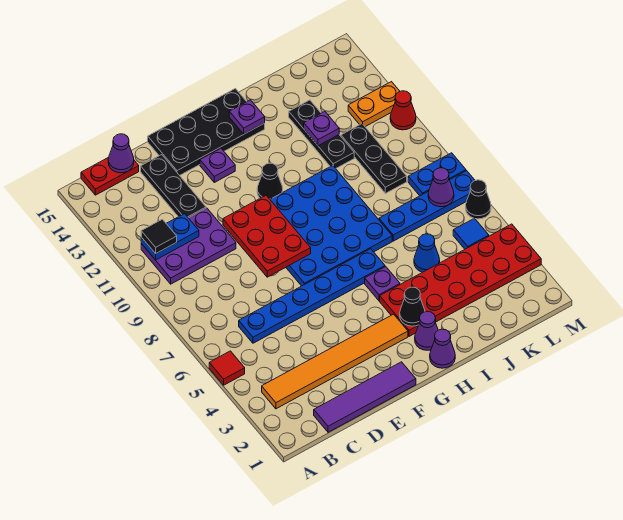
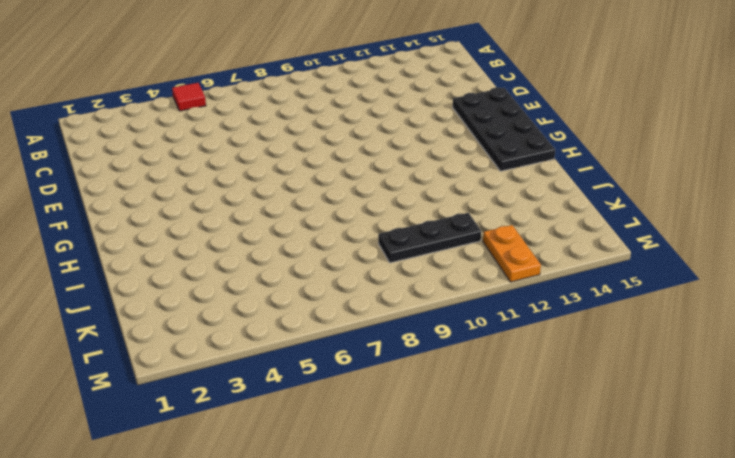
none -> orange 1x6 tile [262,314,408,409]
none -> purple 2x3 plate [141,208,236,284]
none -> red 1x2 plate [81,157,139,195]
none -> purple 1x4 tile [314,362,416,432]

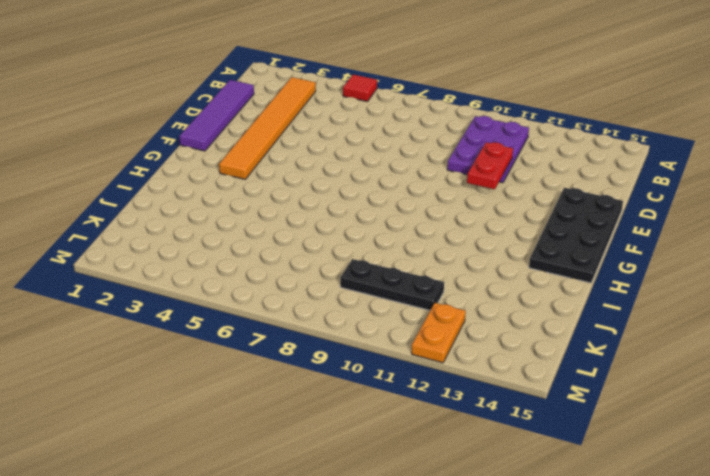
red 1x2 plate [467,142,513,189] -> red 1x2 plate moved to [81,157,139,195]
none -> blue 1x6 plate [239,249,385,343]
none -> black 1x3 plate [141,155,206,218]
none -> blue 4x4 plate [270,165,392,286]
none -> purple 1x1 plate [200,148,235,182]

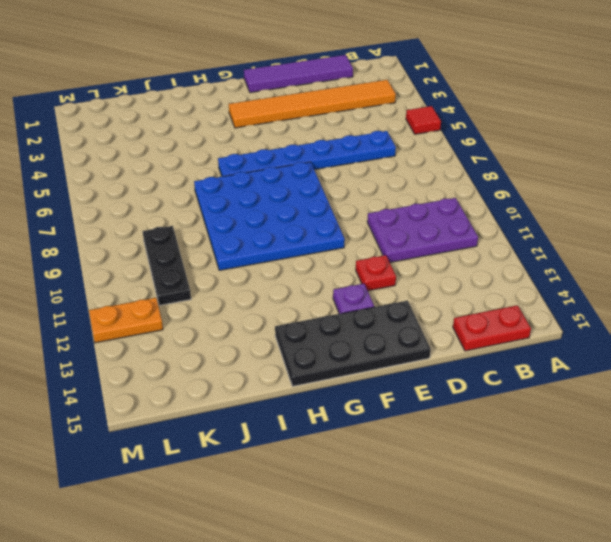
red 1x1 plate [356,255,396,291] -> none
none -> black 1x3 plate [141,155,206,218]
none -> black 1x1 cone [257,163,283,199]
none -> purple 1x1 cone [430,329,455,368]
none -> purple 1x1 cone [415,311,438,350]

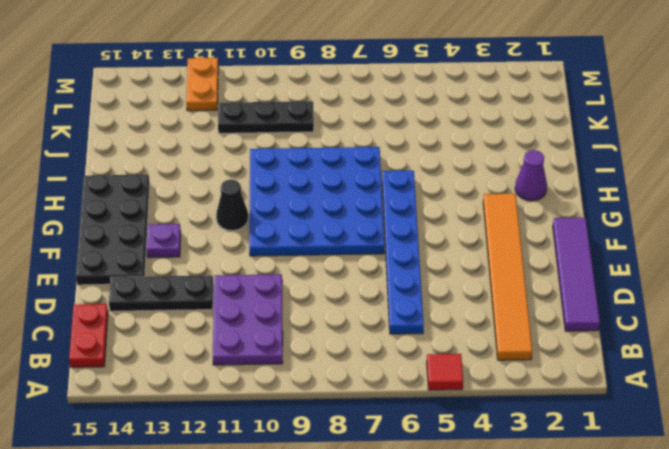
none -> purple 1x1 cone [430,329,455,368]
none -> red 2x6 plate [380,224,541,336]
none -> purple 1x1 plate [365,267,400,301]
none -> blue 1x1 cone [414,234,440,272]

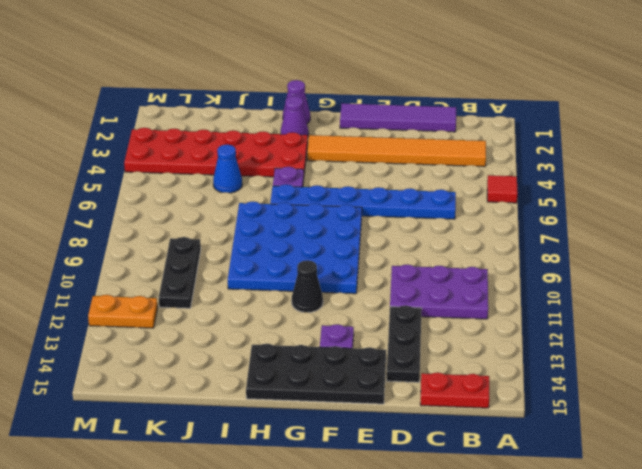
none -> blue 1x4 plate [379,171,475,241]
none -> black 1x3 plate [289,100,354,168]
none -> blue 1x1 tile [453,218,489,249]
none -> blue 1x2 plate [408,153,466,196]

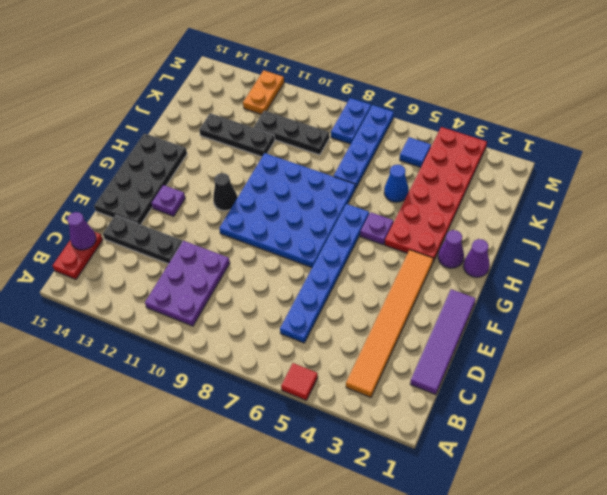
none -> black 1x1 cone [466,180,491,219]
none -> red 1x1 cone [390,91,416,130]
none -> blue 1x2 plate [141,214,199,260]
none -> red 2x3 plate [223,195,311,277]

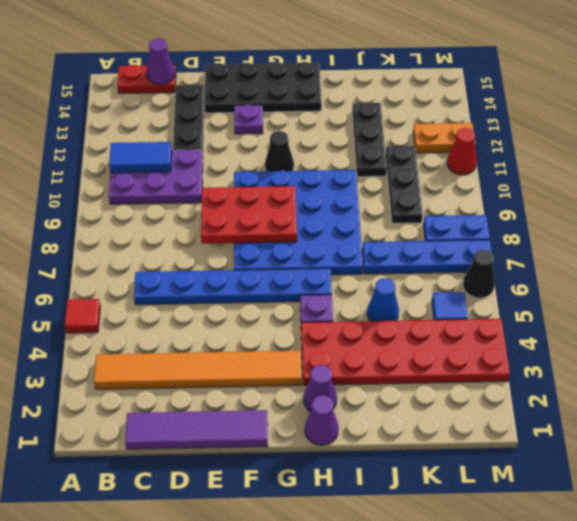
blue 1x2 tile [109,142,172,173] -> blue 1x2 plate [141,214,199,260]
red 2x3 plate [201,186,297,244] -> red 2x3 plate turned to [223,195,311,277]
none -> black 1x1 cone [400,287,425,326]
none -> purple 1x1 plate [229,100,265,134]
none -> purple 1x1 plate [304,111,339,146]
none -> purple 1x1 cone [428,168,454,207]

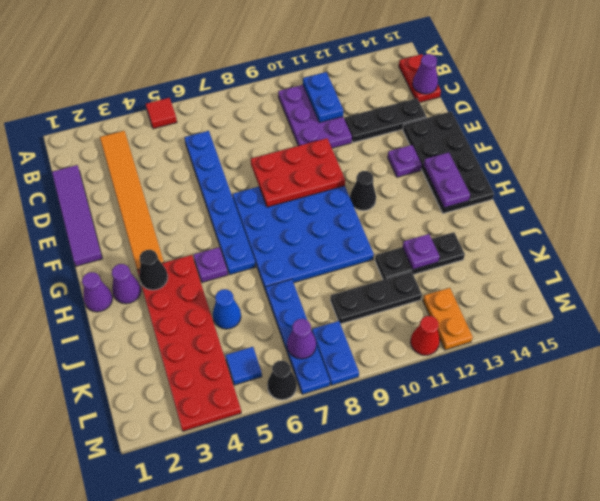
purple 1x2 plate [424,152,470,208] -> purple 1x1 plate [229,100,265,134]
none -> black 1x1 tile [141,219,177,254]

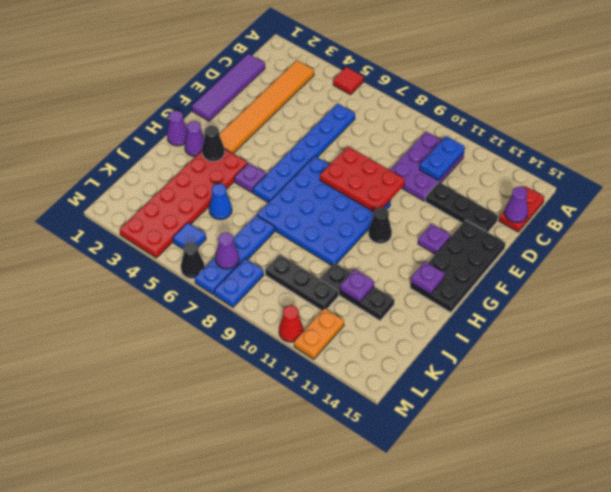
none -> black 1x1 tile [141,219,177,254]

